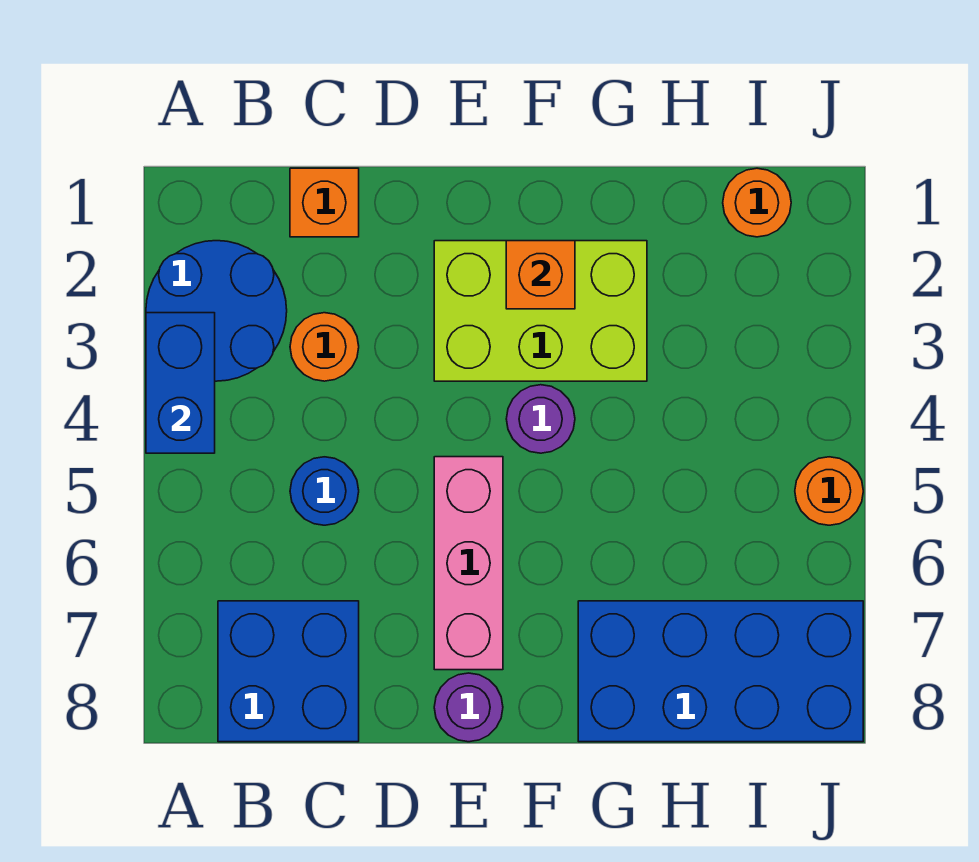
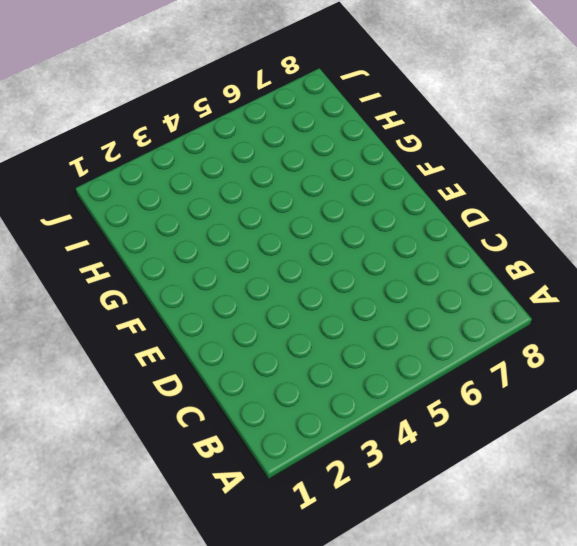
none -> blue 2x2 round brick [146,241,287,381]
none -> blue 2x2 brick [218,601,359,742]
none -> orange 1x1 brick [290,168,359,237]

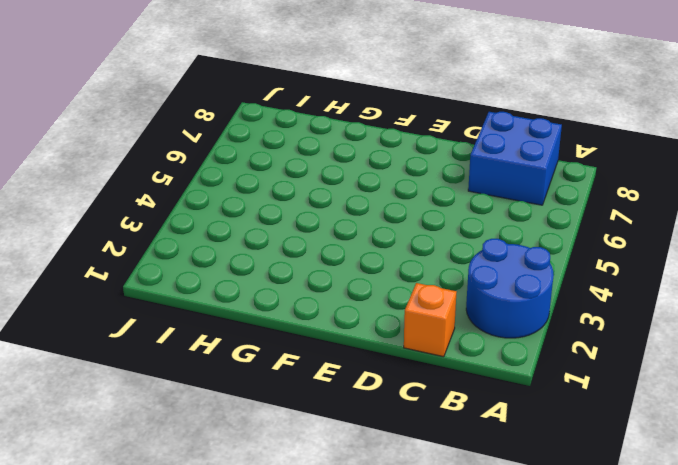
none -> orange 1x1 round brick [290,313,359,381]
none -> blue 1x1 round brick [290,457,359,525]
none -> lime 2x3 brick [434,241,647,381]

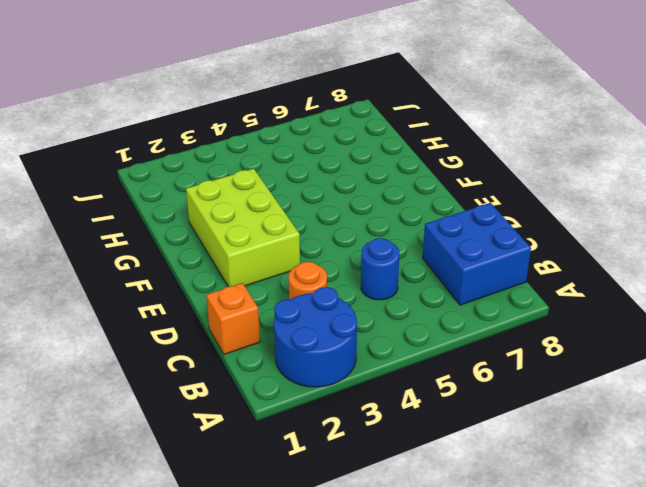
none -> pink 1x3 brick [434,457,503,670]
none -> purple 1x1 round brick [434,673,503,742]
none -> purple 1x1 round brick [506,385,575,453]

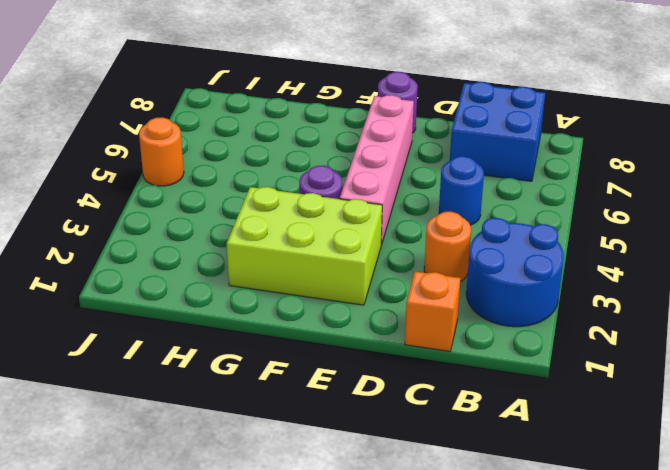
pink 1x4 brick [340,95,414,245] -> pink 1x3 brick [434,457,503,670]
none -> blue 2x4 brick [578,601,863,742]
none -> orange 1x1 round brick [723,168,791,237]
none -> blue 1x2 brick [146,313,215,453]

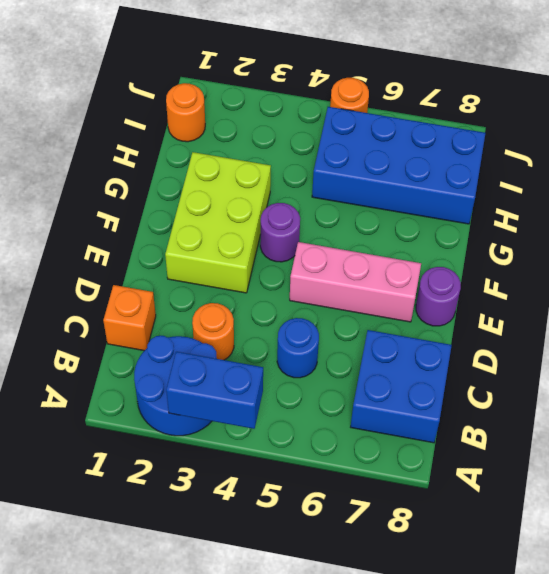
blue 2x4 brick [312,107,485,224] -> blue 2x4 brick turned to [578,601,863,742]
none -> orange 1x1 brick [506,241,575,309]

